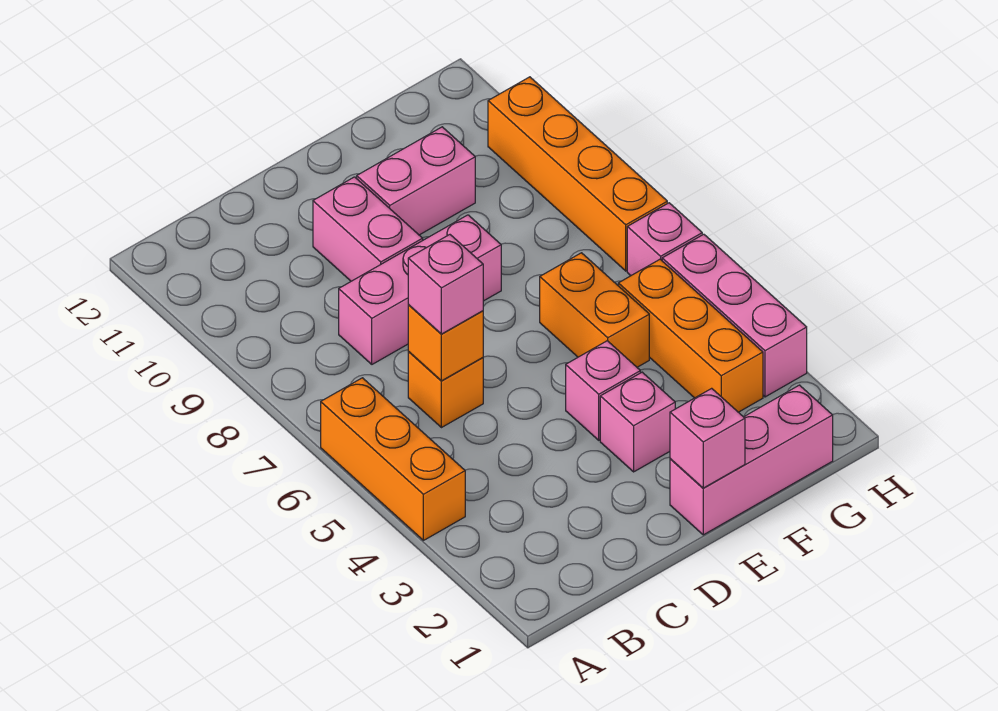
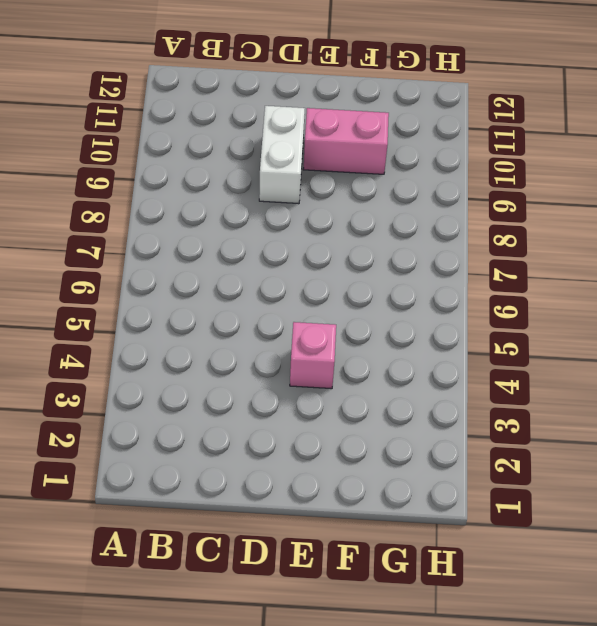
white 1x2 brick [259,106,305,204] -> pink 1x2 brick [313,177,423,281]
none -> orange 1x3 brick [321,378,465,540]
none -> orange 1x1 brick [408,352,483,428]
none -> pink 1x3 brick [339,215,501,364]

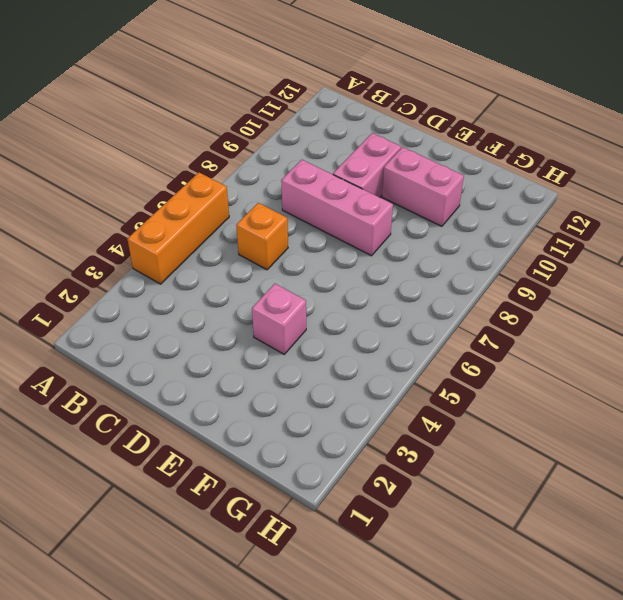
none -> pink 1x3 brick [670,385,833,535]
none -> pink 1x1 brick [600,372,675,472]
none -> orange 1x2 brick [540,253,649,367]

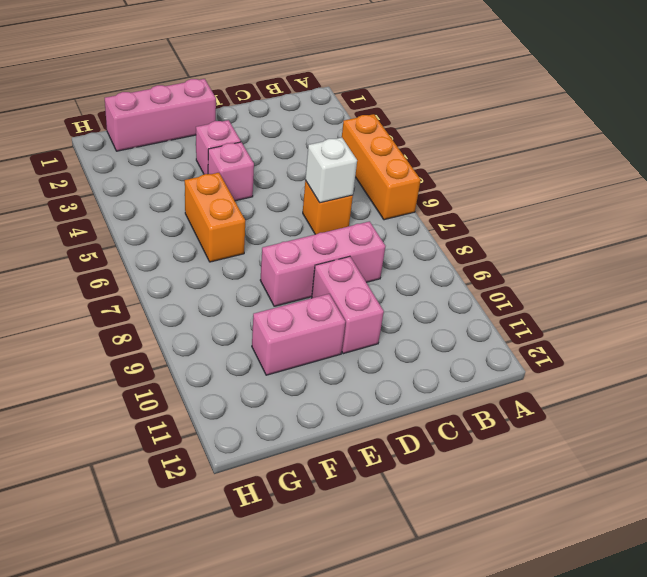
white 1x1 brick [305,138,357,203] -> orange 1x1 brick [408,305,483,381]
none -> orange 1x3 brick [618,259,763,412]
none -> pink 1x3 brick [662,234,807,397]
none -> pink 1x1 brick [627,203,702,276]

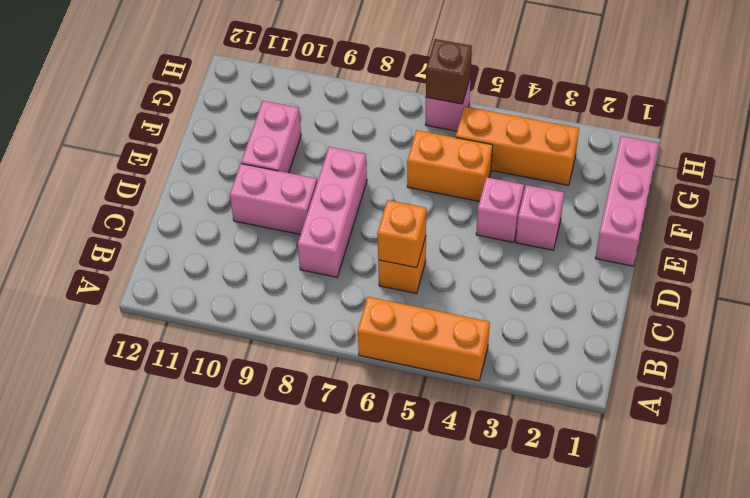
brown 1x1 brick [426,39,472,104] -> none
none -> pink 1x3 brick [662,234,807,397]
none -> orange 1x4 brick [488,77,667,271]
none -> pink 1x1 brick [670,388,745,488]

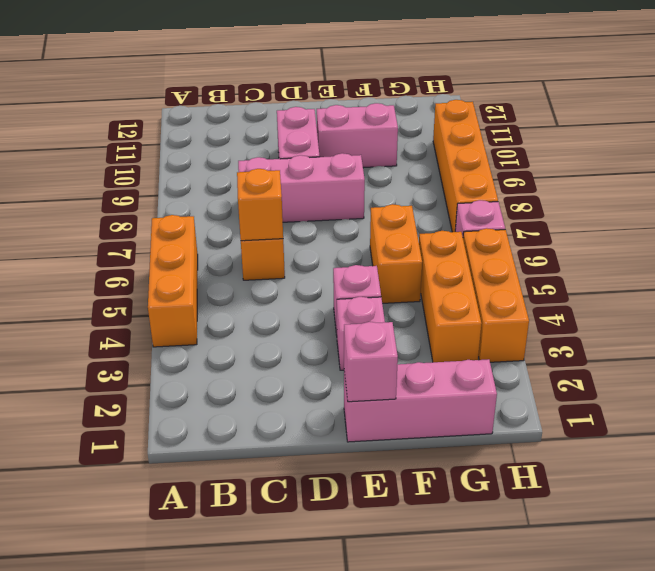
orange 1x3 brick [463,228,529,362] -> pink 1x3 brick [662,234,807,397]
none -> pink 1x1 brick [408,235,483,334]

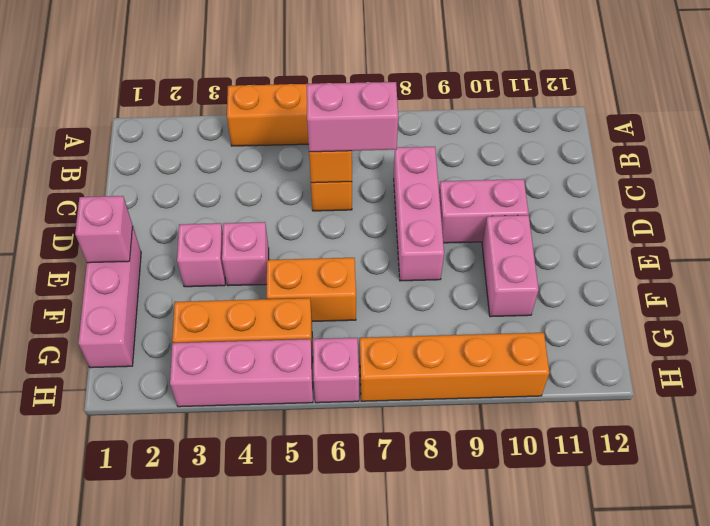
pink 1x2 brick [307,82,398,152] -> pink 1x1 brick [408,235,483,334]

